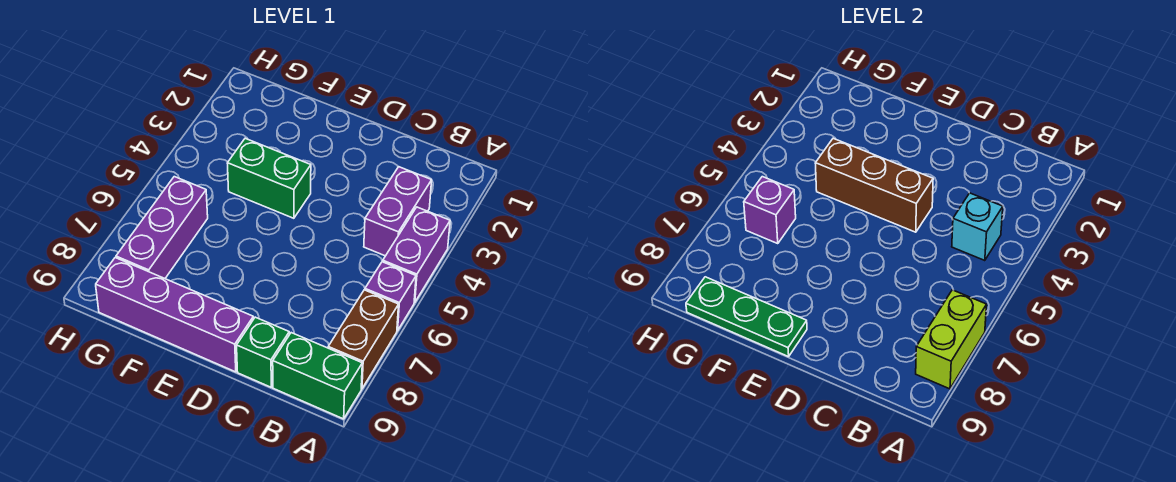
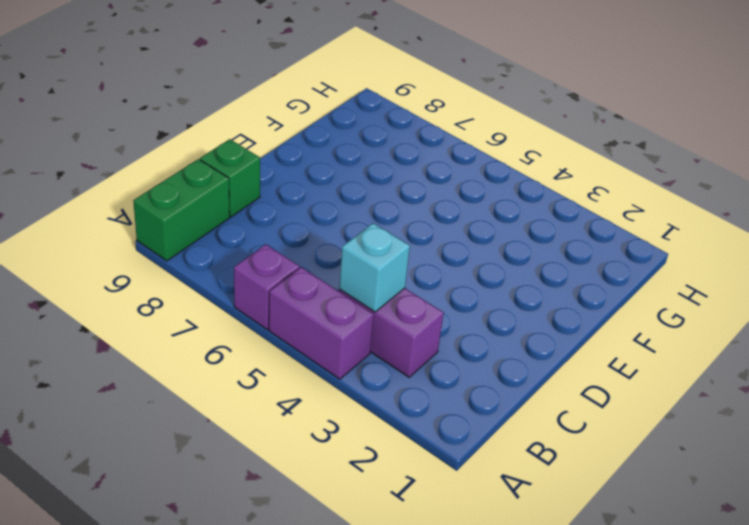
none -> brown 1x2 brick [328,290,399,389]
none -> purple 1x4 brick [96,258,253,372]
none -> green 1x2 brick [227,138,311,218]

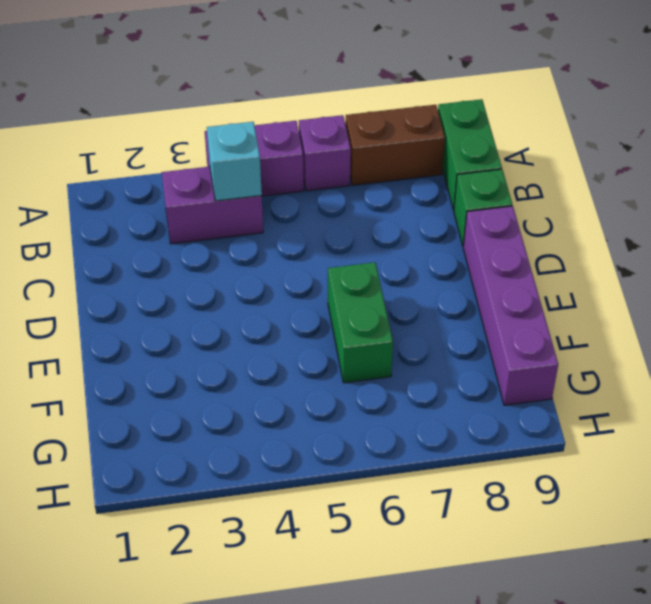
green 1x2 brick [328,262,393,383] -> green 1x2 brick moved to [227,138,311,218]
none -> purple 1x3 brick [116,177,208,278]
none -> lime 1x2 brick [916,290,987,389]
none -> brown 1x3 brick [815,138,933,232]

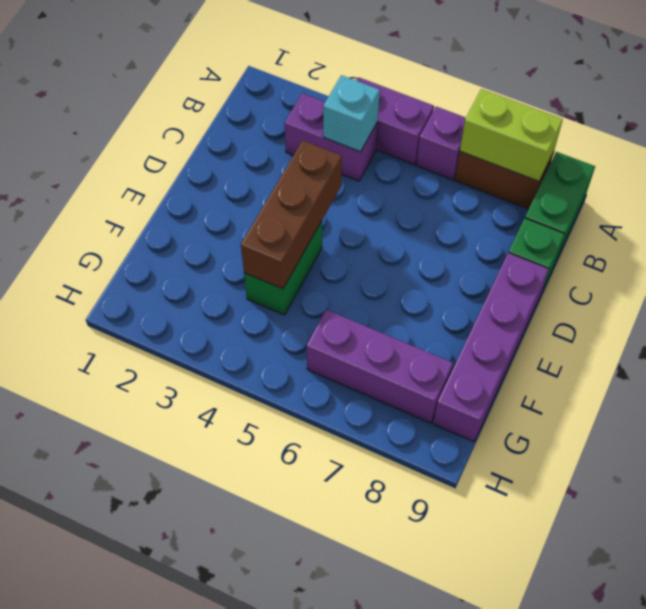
none -> green 1x3 plate [686,277,807,357]
none -> purple 1x1 brick [744,177,796,243]

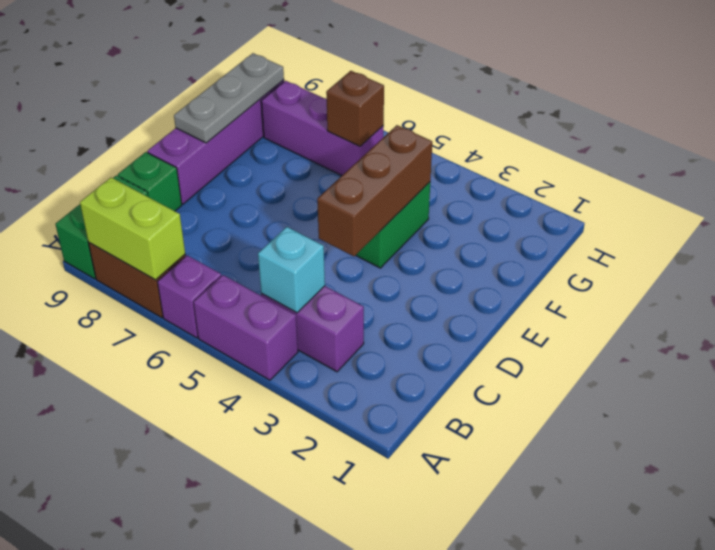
grey 1x3 plate [174,53,284,143] -> green 1x3 plate [686,277,807,357]
brown 1x1 brick [326,71,384,146] -> purple 1x1 brick [744,177,796,243]

